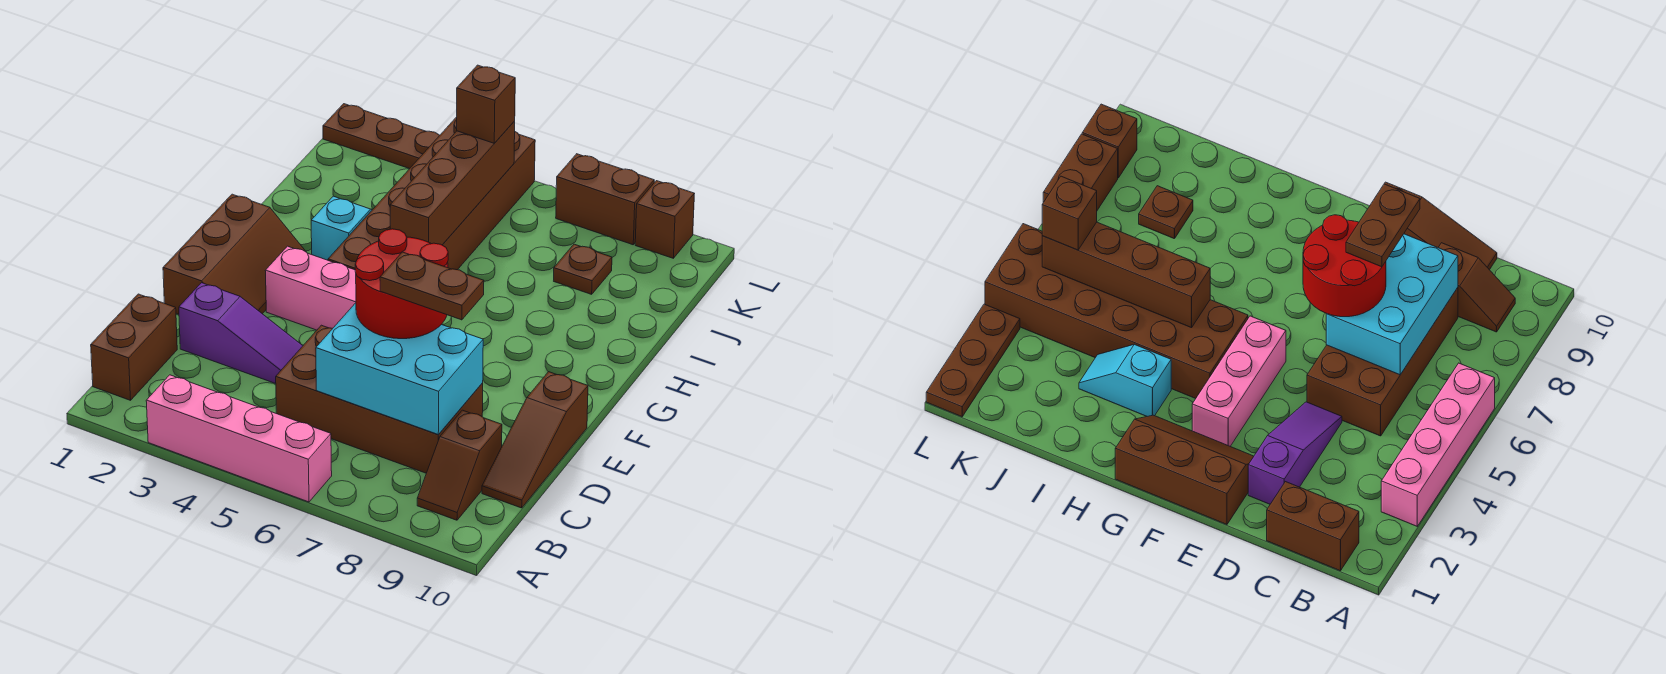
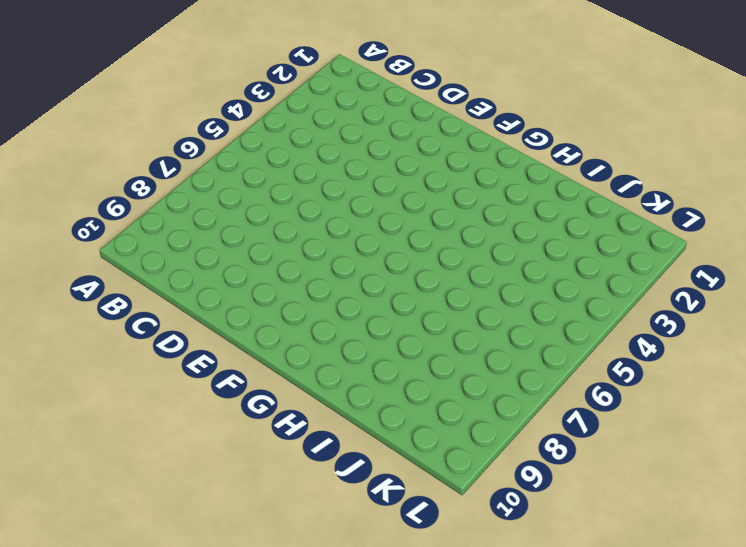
none -> pink 1x4 brick [146,375,332,502]
none -> brown 1x2 brick [91,294,177,400]
none -> brown 1x2 slope [417,410,502,520]

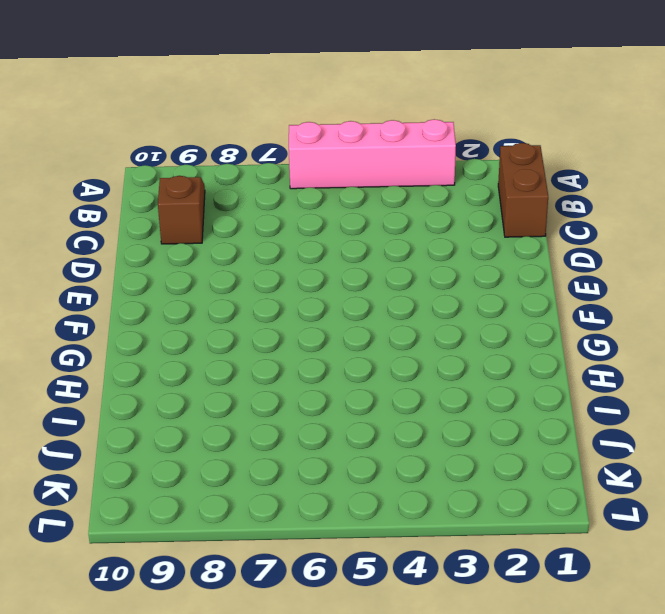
none -> brown 2x4 brick [276,325,483,473]
none -> brown 1x3 slope [482,372,588,508]
none -> purple 1x3 slope [179,283,303,384]

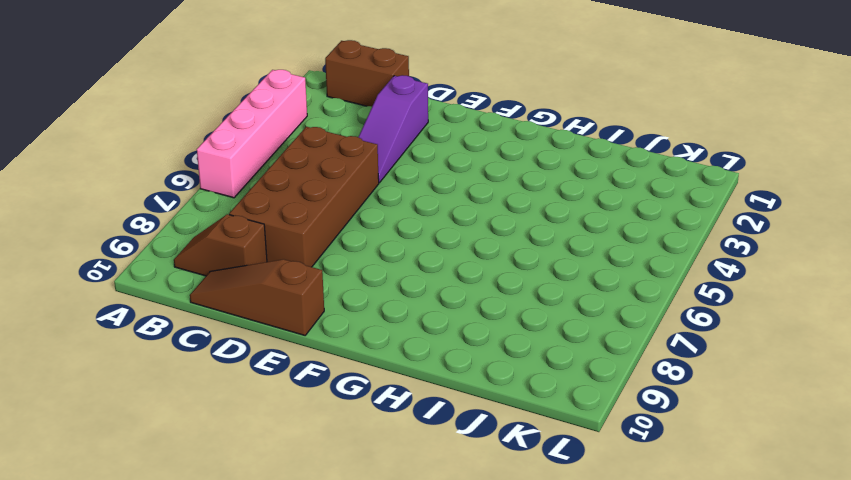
none -> brown 2x3 slope [163,194,306,314]
none -> pink 1x3 brick [265,246,356,330]
none -> brown 2x6 brick [328,117,535,270]

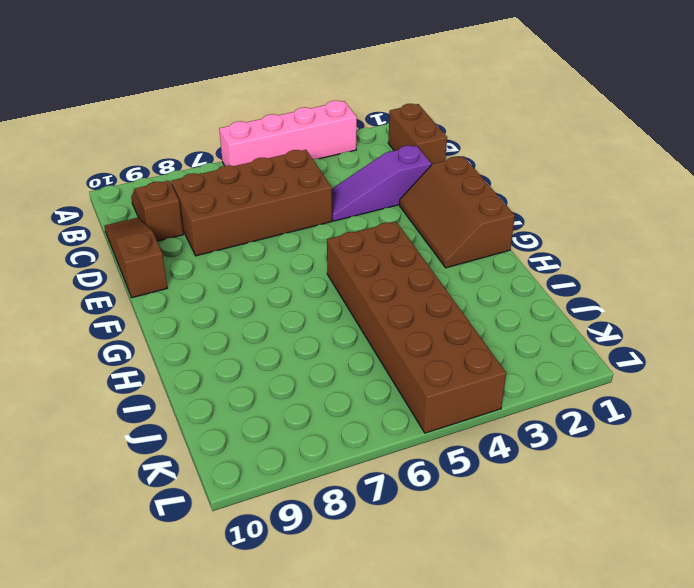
none -> pink 1x3 brick [265,246,356,330]
none -> cyan 1x2 slope [311,196,372,260]
none -> brown 1x1 plate [554,244,612,294]

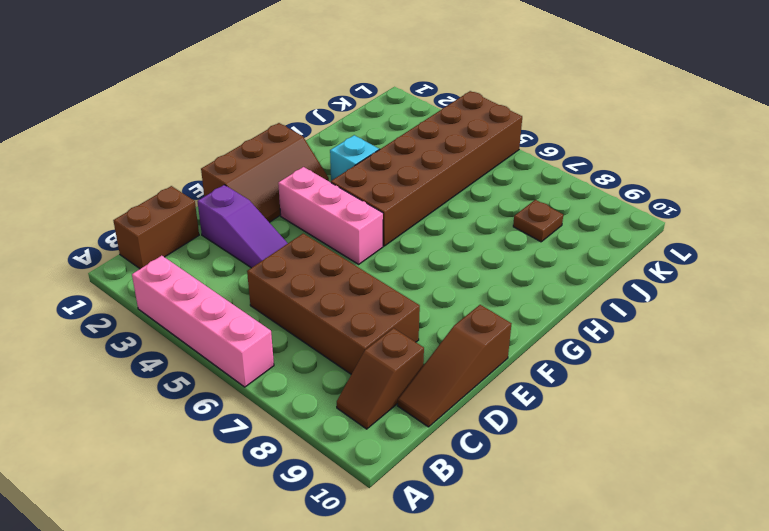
none -> brown 1x3 plate [323,104,440,169]
none -> brown 1x2 brick [556,154,654,245]
none -> brown 1x1 brick [635,181,694,258]

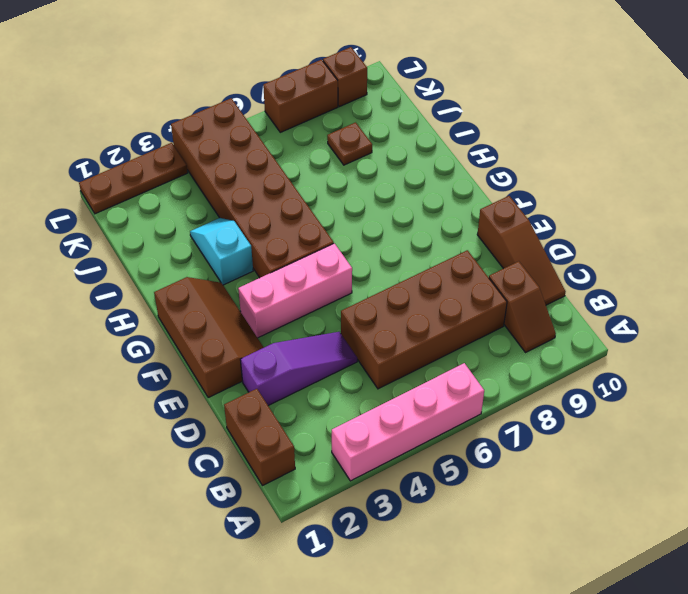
none -> cyan 2x3 brick [316,303,483,435]
none -> brown 1x4 brick [390,121,515,245]
none -> red 2x2 round brick [355,229,448,339]

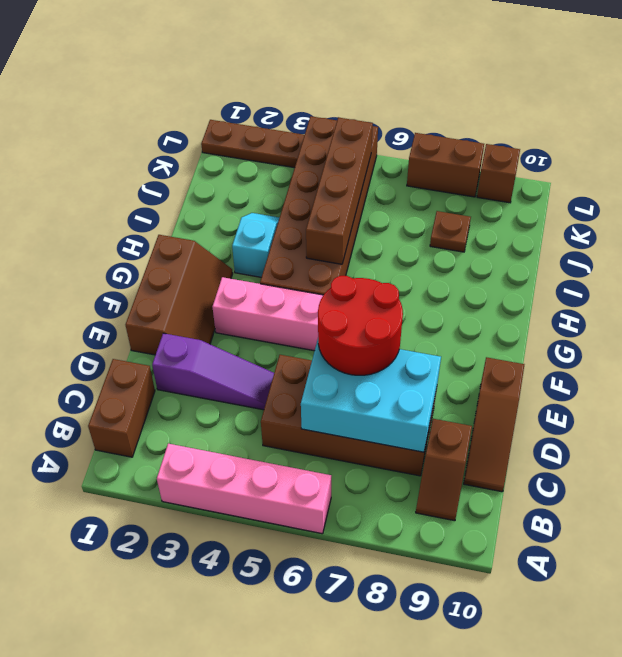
none -> brown 1x1 brick [456,65,515,143]
none -> brown 1x2 plate [380,252,484,320]

